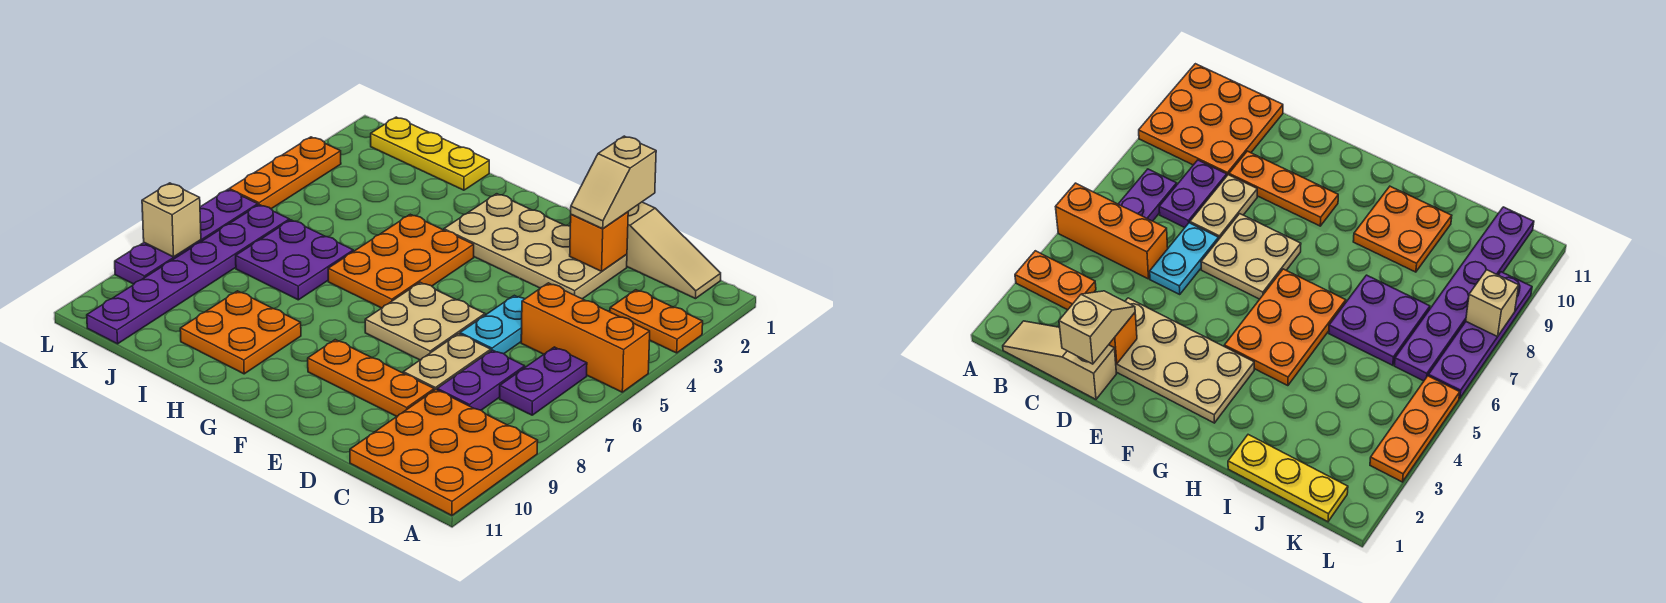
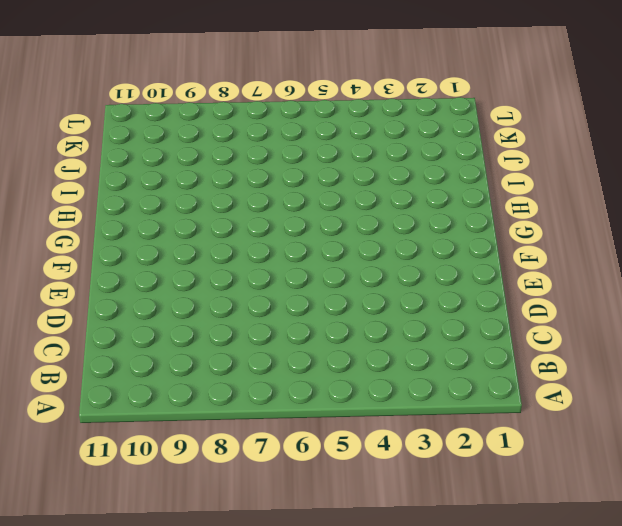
none -> orange 1x2 plate [610,290,703,353]
none -> orange 1x3 brick [521,283,650,392]
none -> orange 3x3 plate [350,390,538,515]

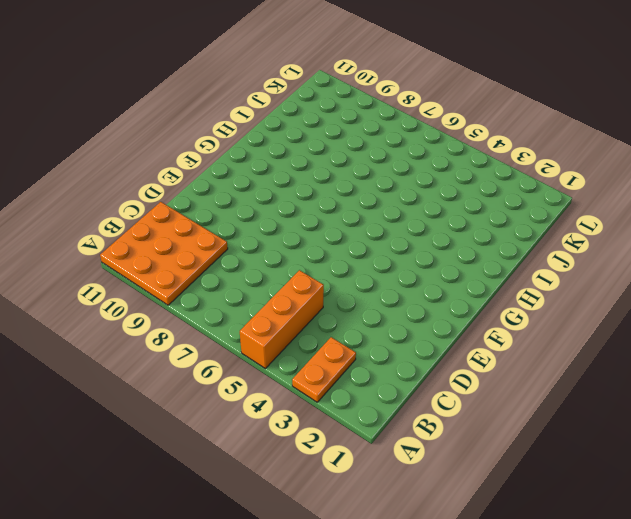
none -> tan 1x3 slope [627,202,721,299]
none -> purple 1x2 plate [500,347,587,415]
none -> purple 1x2 plate [437,350,525,410]

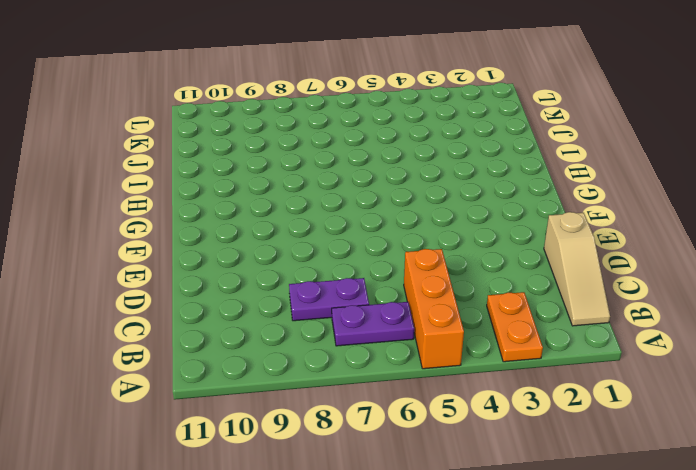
none -> orange 3x3 plate [350,390,538,515]
none -> tan 2x4 plate [444,194,627,299]
none -> cyan 1x2 plate [460,295,524,354]

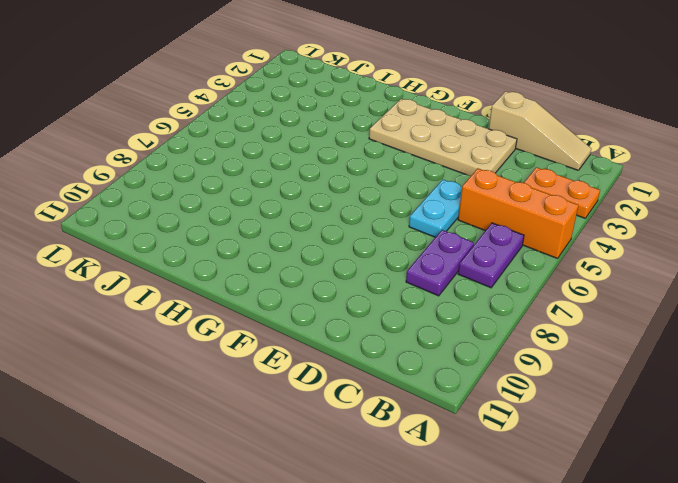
none -> orange 3x3 plate [350,390,538,515]
none -> tan 1x2 plate [403,334,491,390]
none -> orange 1x3 plate [308,340,434,417]

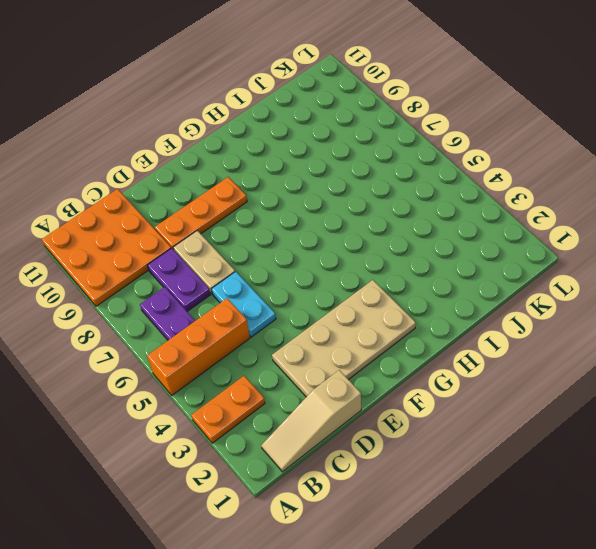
none -> tan 2x2 plate [365,282,485,360]
none -> orange 2x3 plate [328,214,474,308]
none -> orange 2x2 plate [180,291,301,374]

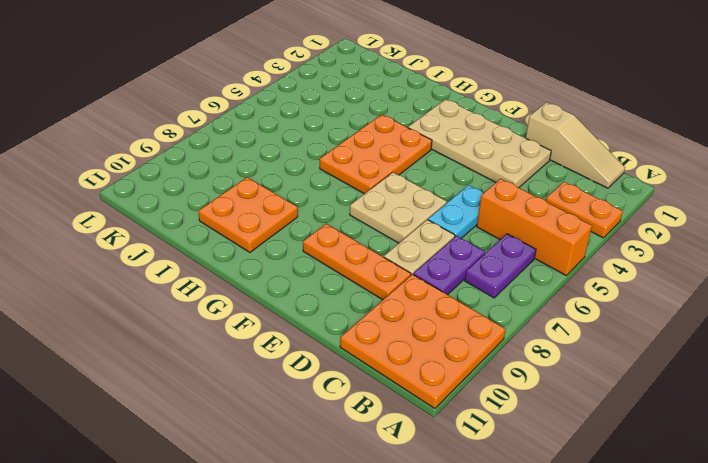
none -> yellow 1x3 plate [371,117,489,190]
none -> purple 2x2 plate [236,220,353,300]
none -> purple 1x6 plate [87,205,289,344]

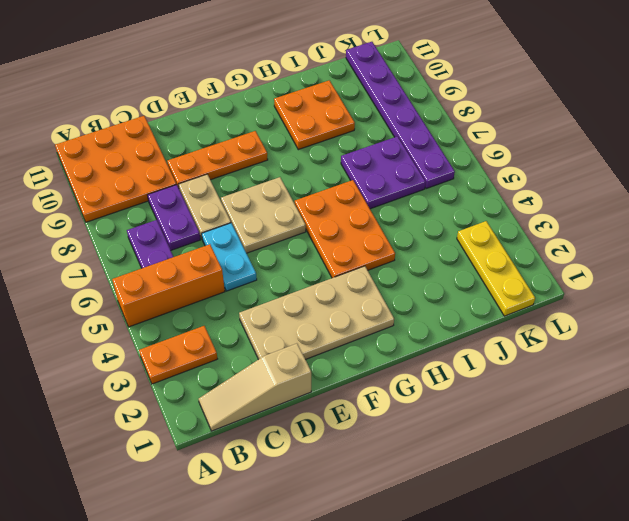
yellow 1x3 plate [457,221,535,316] -> yellow 1x3 plate turned to [371,117,489,190]
none -> orange 1x3 plate [229,137,341,209]
none -> purple 1x4 plate [115,190,258,284]
none -> orange 1x1 brick [570,212,628,271]

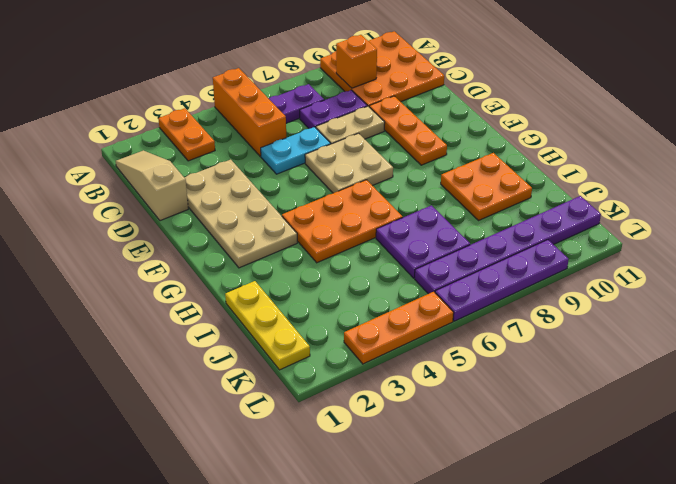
orange 1x1 brick [336,35,377,88] -> orange 1x1 brick moved to [570,212,628,271]
none -> tan 1x1 brick [142,183,201,257]
none -> tan 1x2 slope [571,136,656,229]

